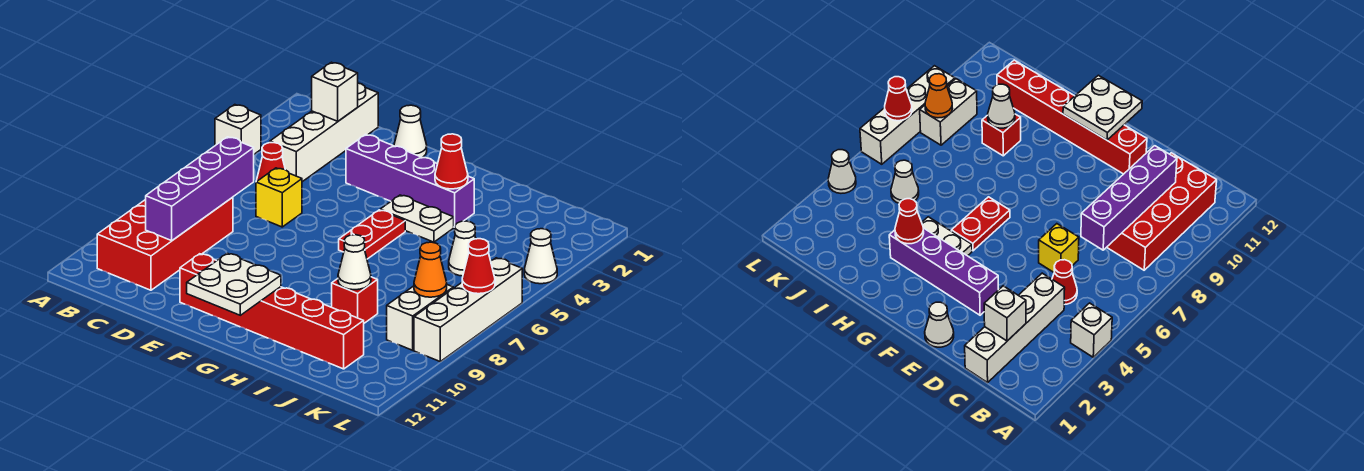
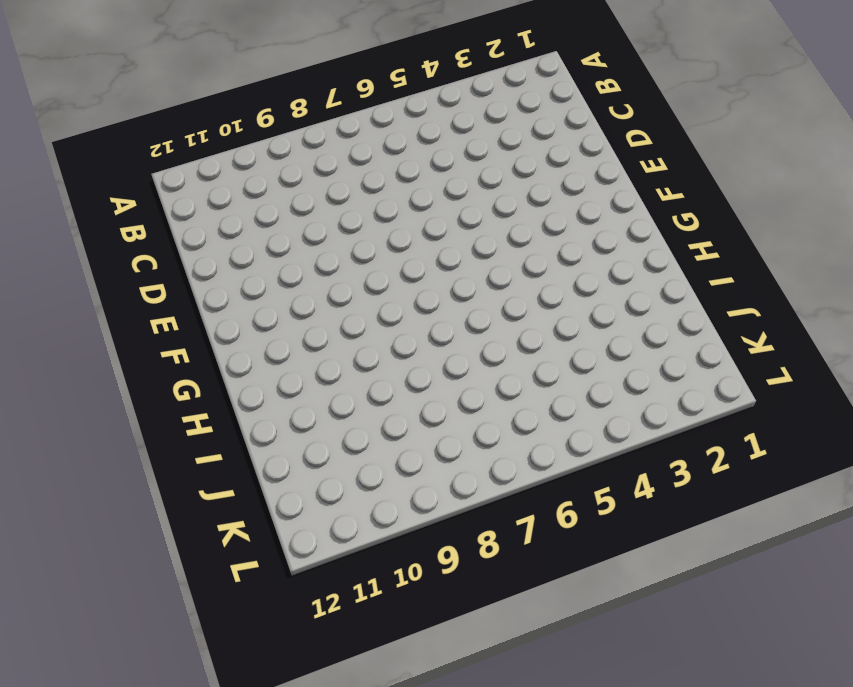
none -> white 1x1 brick [215,105,261,154]
none -> red 2x4 brick [97,197,233,290]
none -> white 1x4 brick [270,83,378,182]

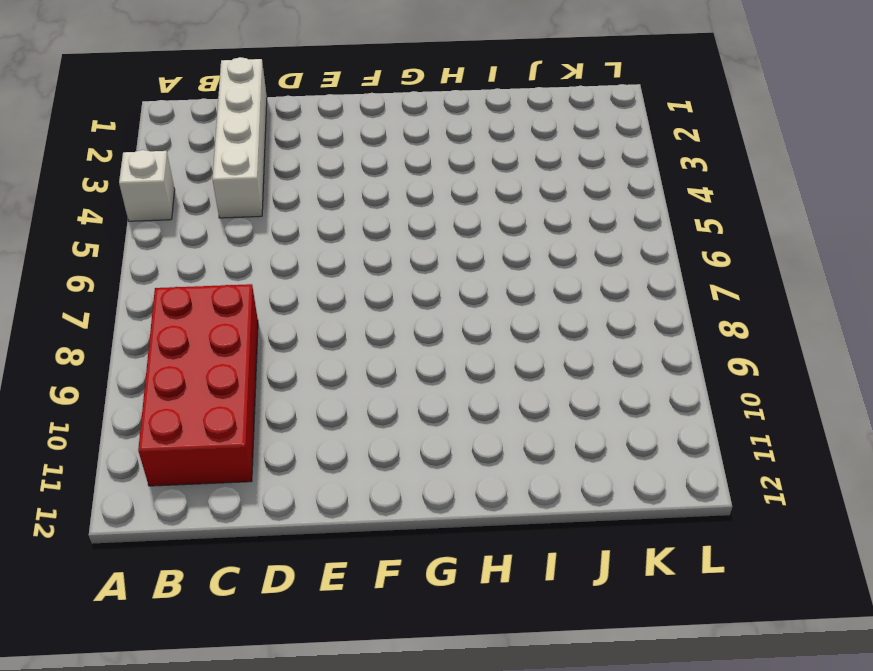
none -> red 1x1 cone [256,142,285,182]
none -> yellow 1x1 brick [256,168,302,227]
none -> white 1x1 cone [394,105,427,157]

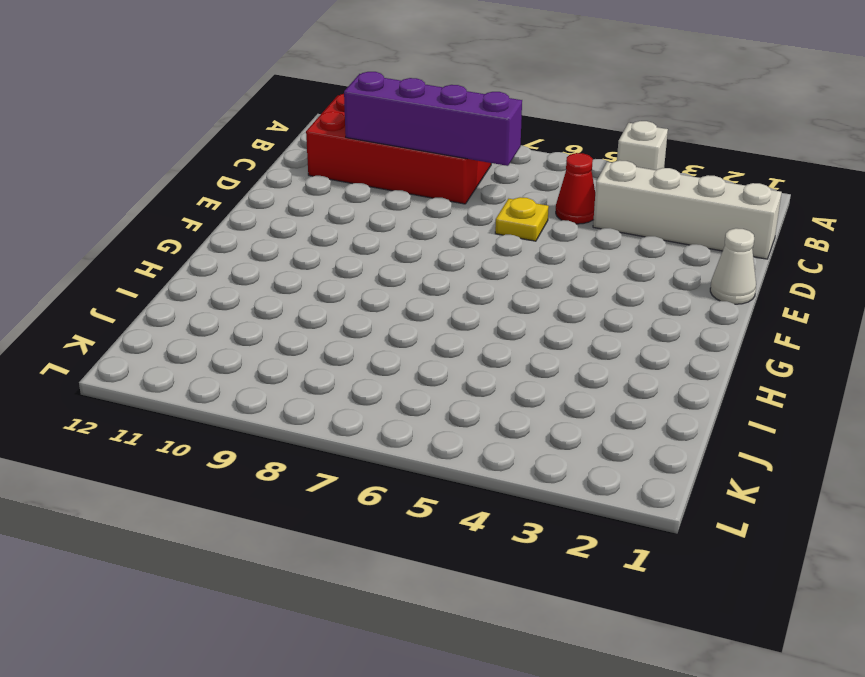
yellow 1x1 plate [495,197,549,241] -> yellow 1x1 brick [256,168,302,227]
none -> purple 1x4 brick [346,134,474,227]
none -> red 1x6 brick [180,254,364,369]
none -> white 1x2 plate [380,195,454,242]

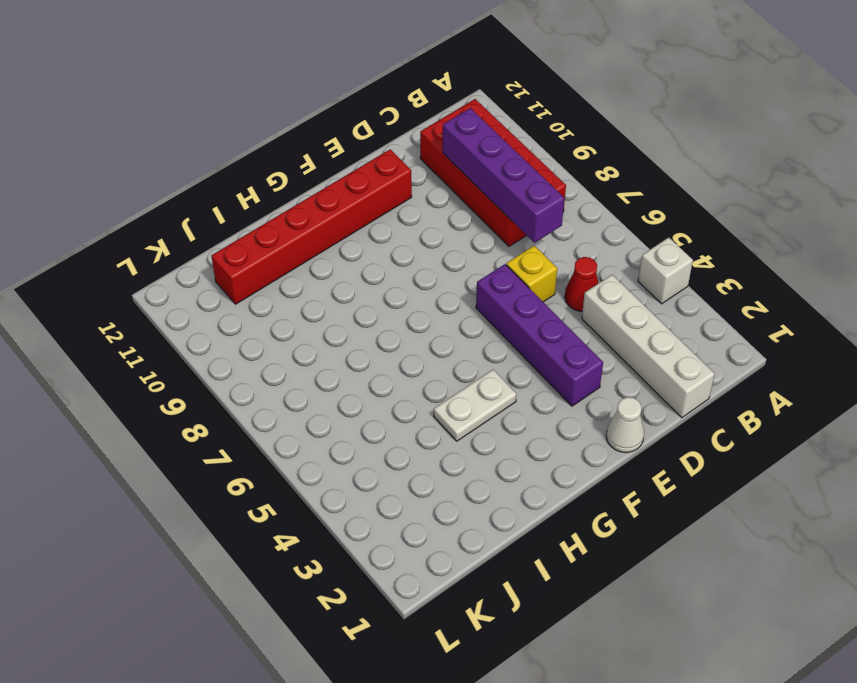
purple 1x4 brick [476,264,603,406] -> purple 1x4 brick turned to [346,134,474,227]
none -> red 1x2 plate [339,210,405,259]
none -> red 1x1 brick [332,277,378,323]
none -> white 1x1 cone [449,221,476,276]

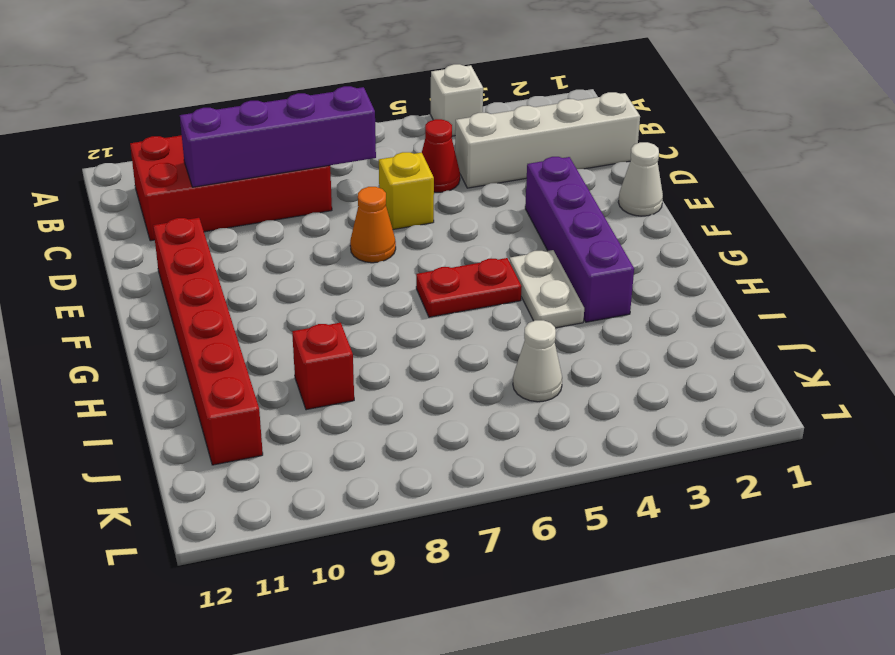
orange 1x1 cone [350,187,396,263] -> orange 1x1 cone moved to [414,242,447,297]
none -> white 1x2 brick [387,285,453,350]
none -> white 1x1 cone [524,229,557,284]
none -> white 1x4 brick [414,258,522,361]

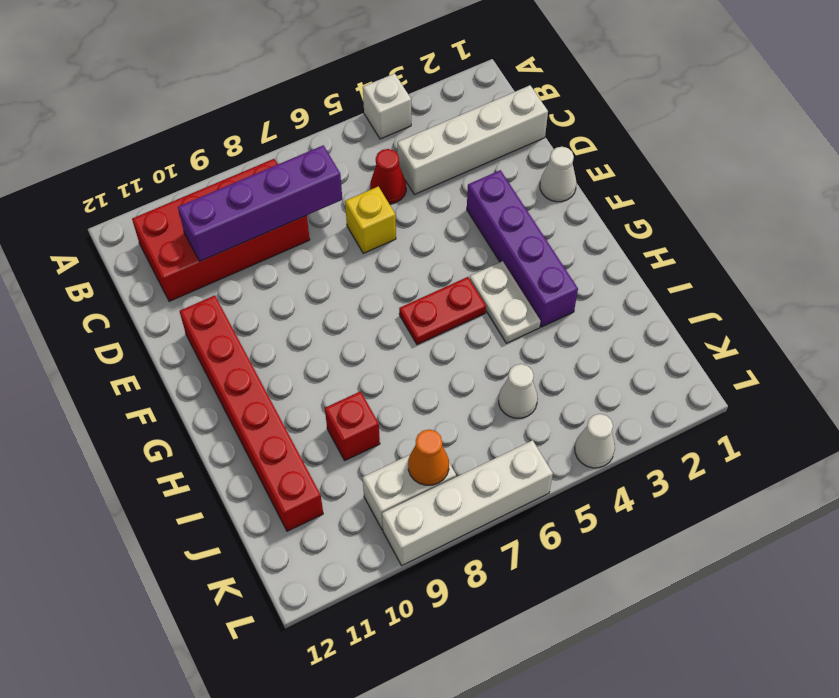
none -> white 1x1 brick [312,62,358,121]
none -> white 2x2 plate [187,253,281,315]
none -> red 1x1 cone [435,134,468,189]

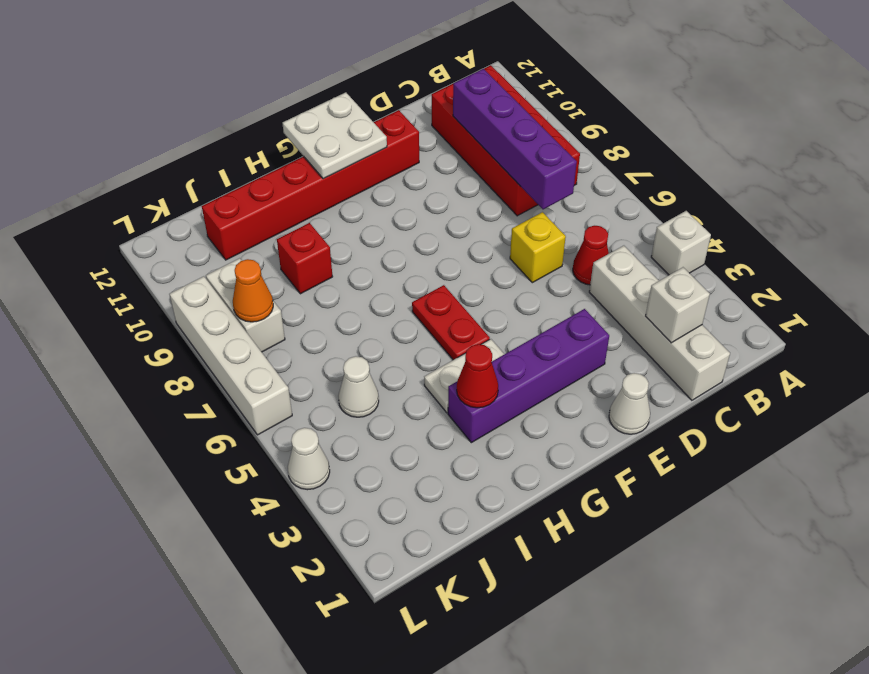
none -> white 1x1 cone [338,235,371,290]
none -> red 1x1 cone [462,239,495,294]

